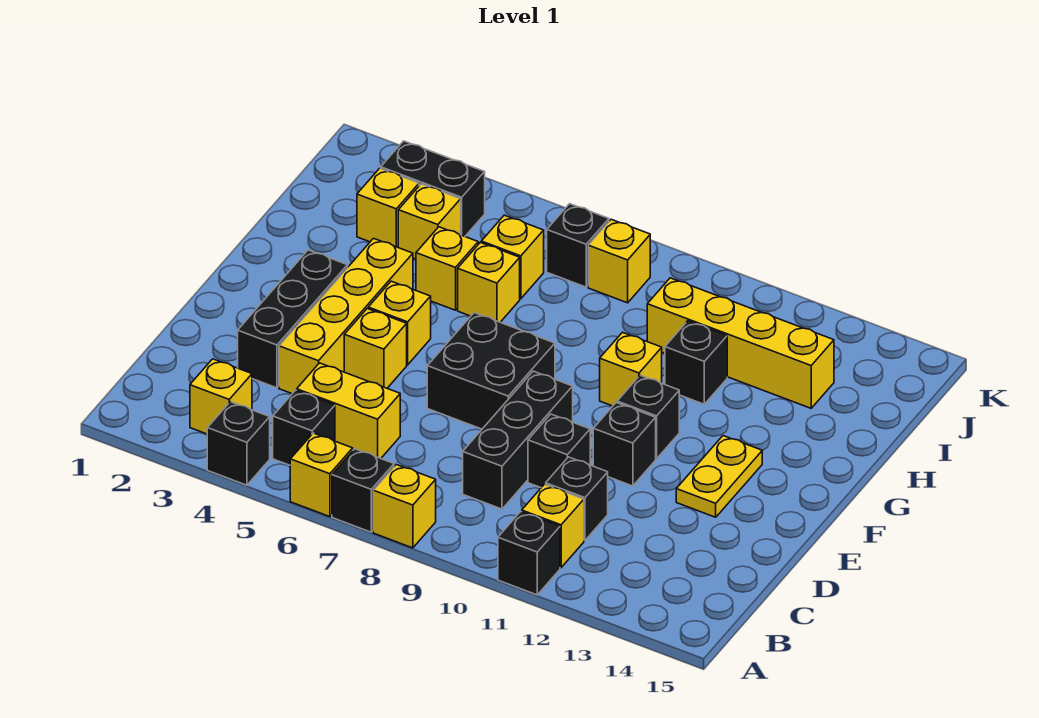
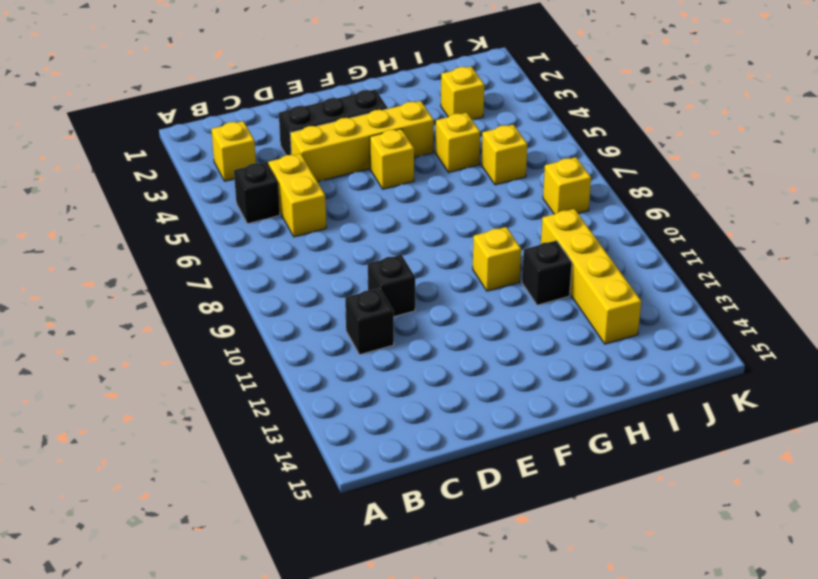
none -> black 1x1 brick [207,402,270,485]
none -> yellow 1x1 brick [290,433,353,517]
none -> black 1x1 brick [332,449,394,532]
none -> yellow 1x1 brick [373,465,436,548]

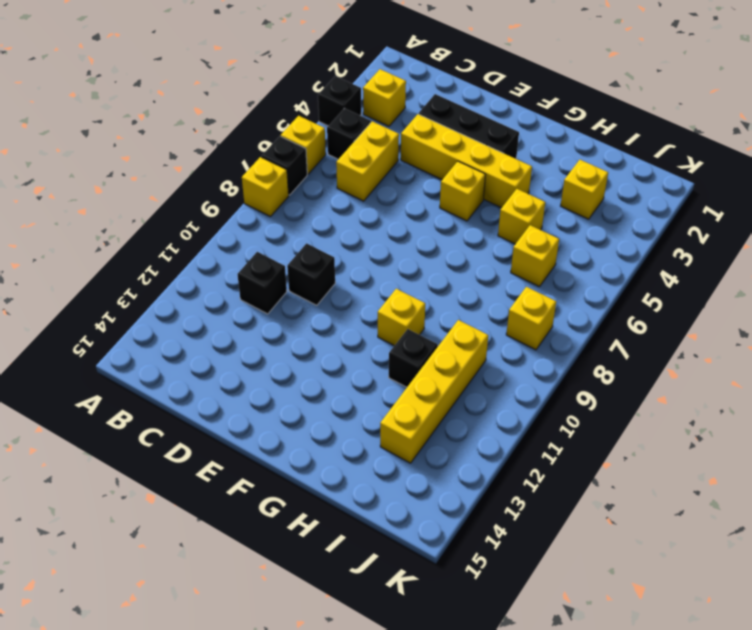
none -> black 1x1 brick [498,512,560,595]
none -> yellow 1x1 brick [522,484,584,568]
none -> black 1x3 brick [463,371,573,509]
none -> yellow 1x1 brick [344,309,407,388]

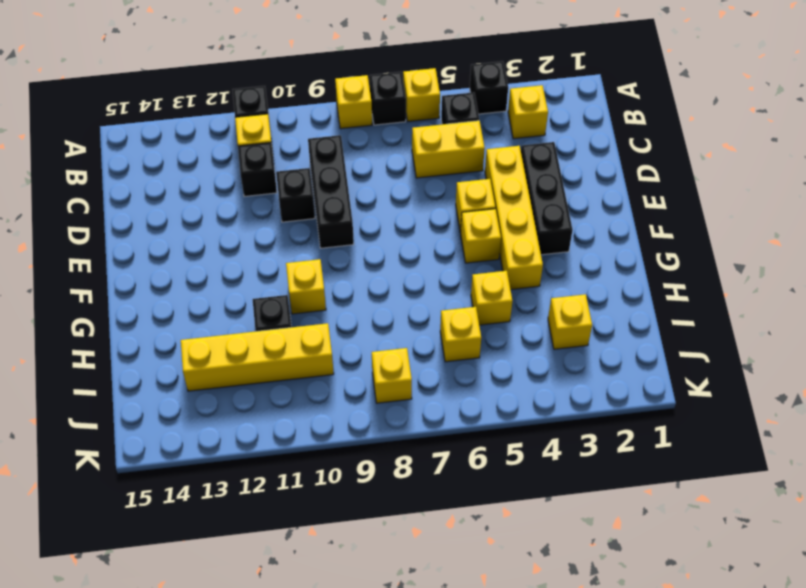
none -> black 2x2 brick [427,313,555,429]
none -> black 1x1 brick [593,403,656,486]
none -> yellow 1x2 plate [676,436,762,517]
none -> black 1x1 brick [617,375,679,459]

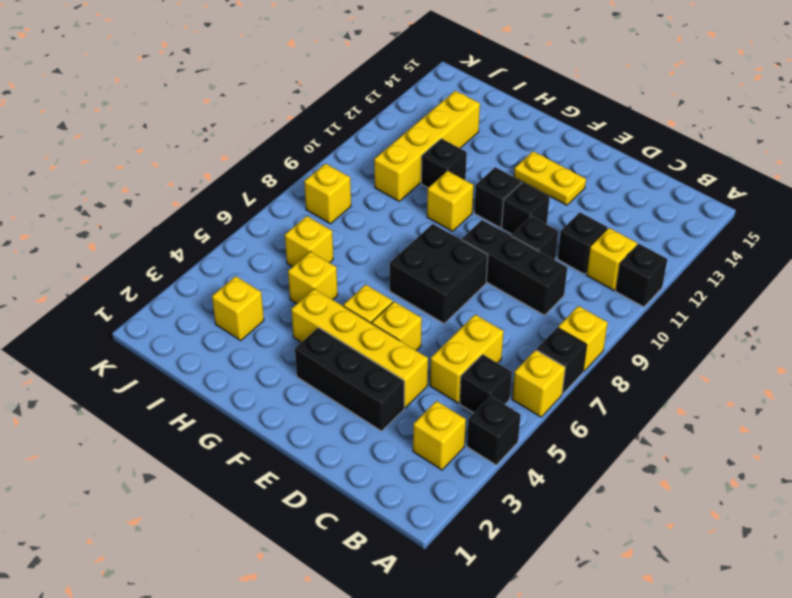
none -> yellow 1x1 brick [458,242,520,322]
none -> yellow 1x1 brick [398,184,461,259]
none -> black 1x2 brick [381,141,485,236]
none -> black 1x1 brick [547,204,609,287]

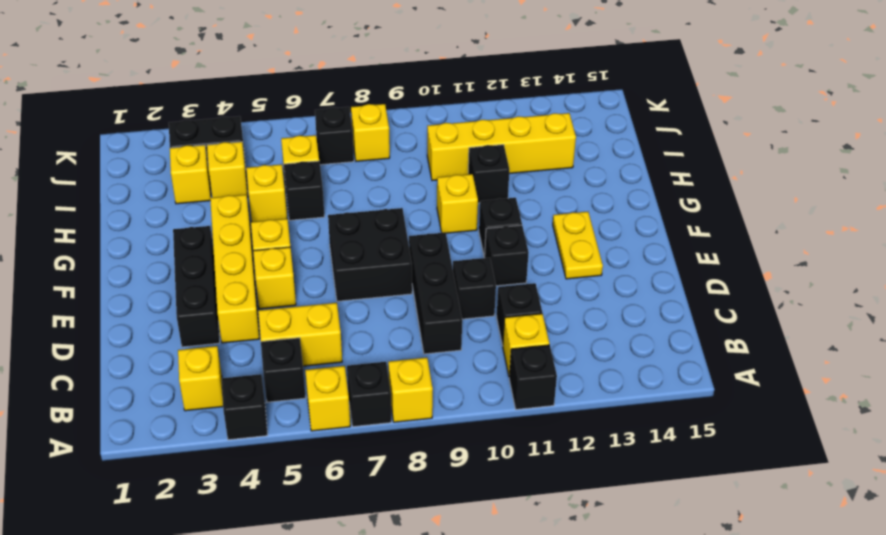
black 1x1 brick [284,161,324,220] -> yellow 1x1 brick [458,242,520,322]

